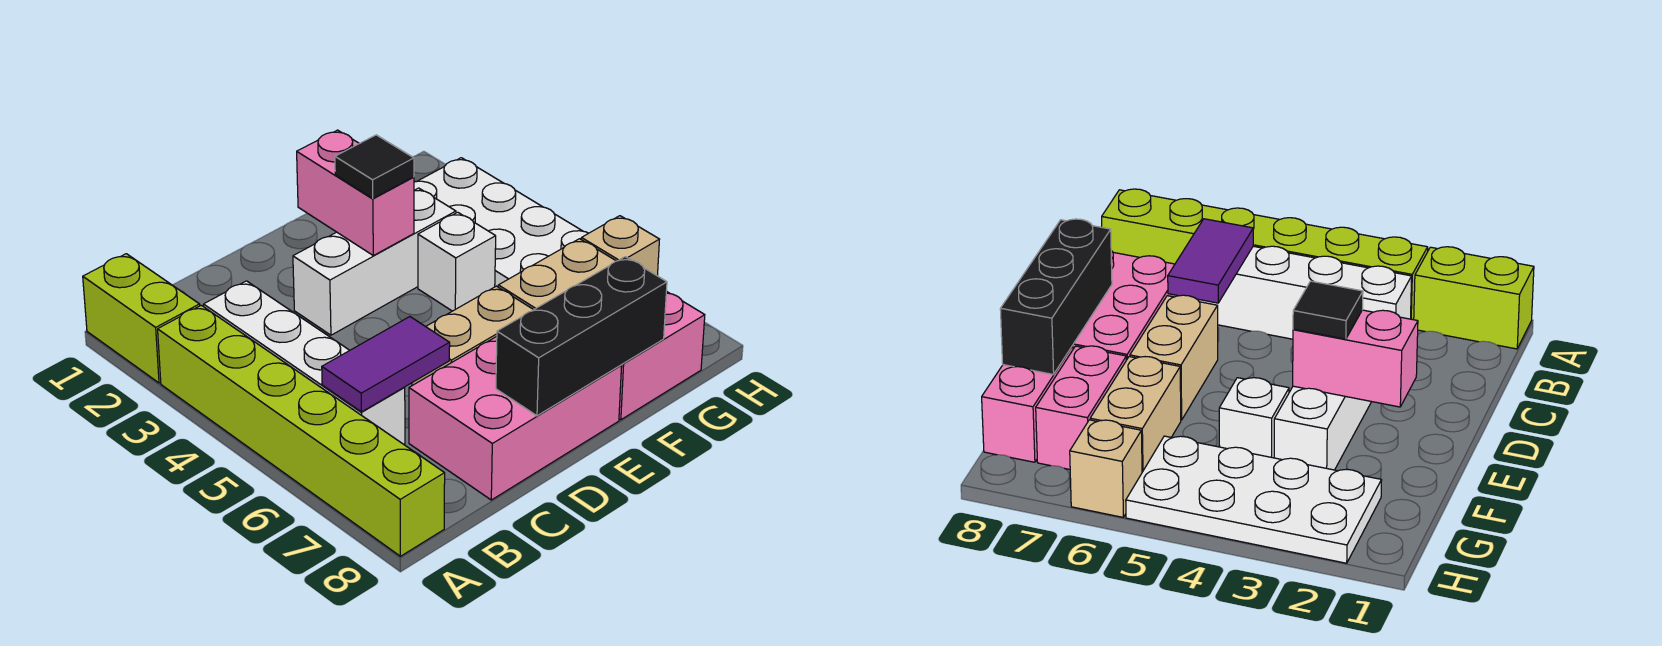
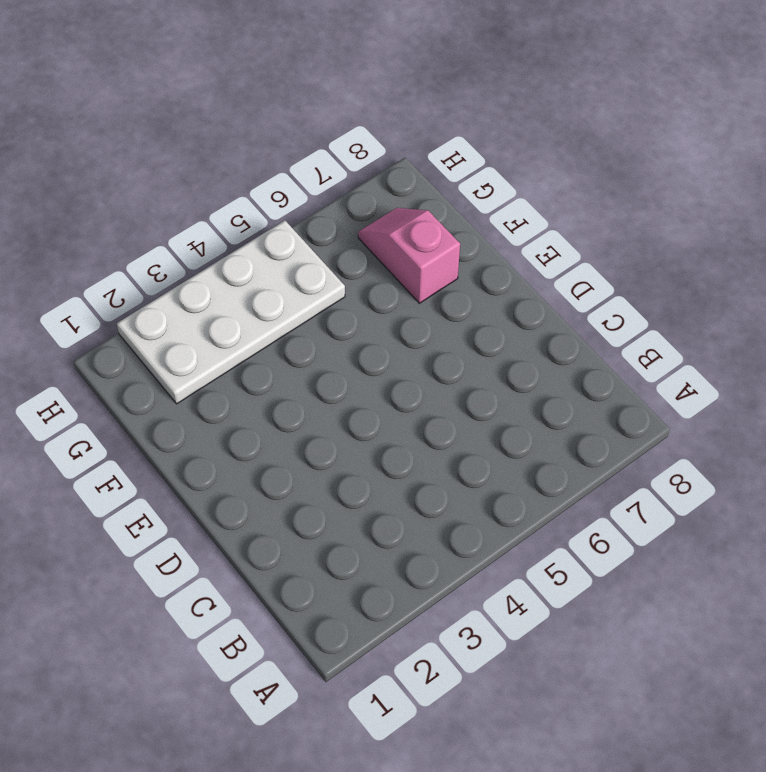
pink 1x2 slope [358,208,460,303] -> pink 1x2 brick [1036,346,1126,469]
none -> lime 1x2 brick [83,254,200,383]
none -> lime 1x6 brick [158,305,445,556]
none -> white 1x4 brick [204,281,405,444]

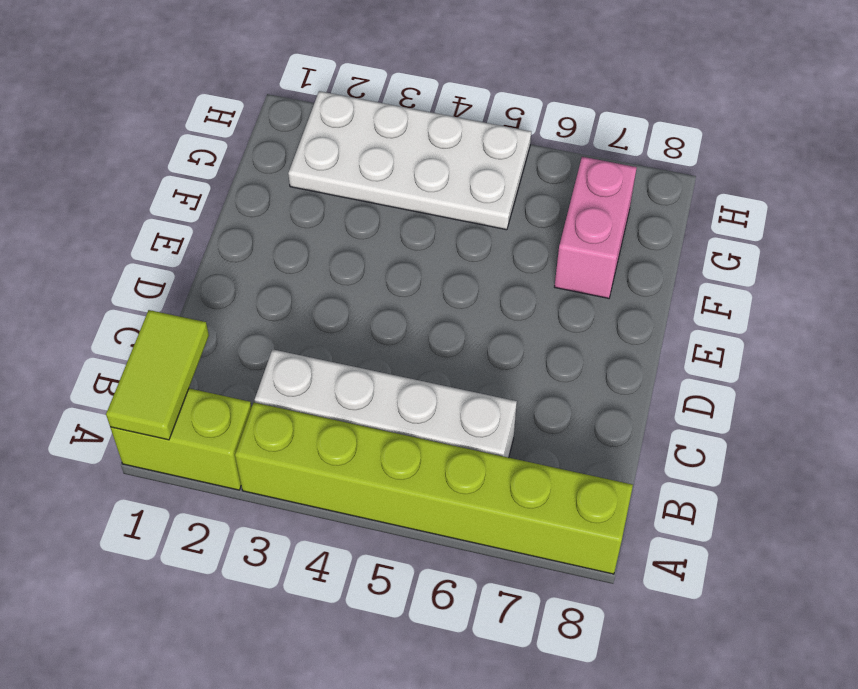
lime 1x2 tile [106,310,209,440] -> none
none -> pink 2x3 brick [409,337,622,500]
none -> white 1x3 brick [293,188,456,335]
none -> tan 1x2 brick [412,286,533,385]

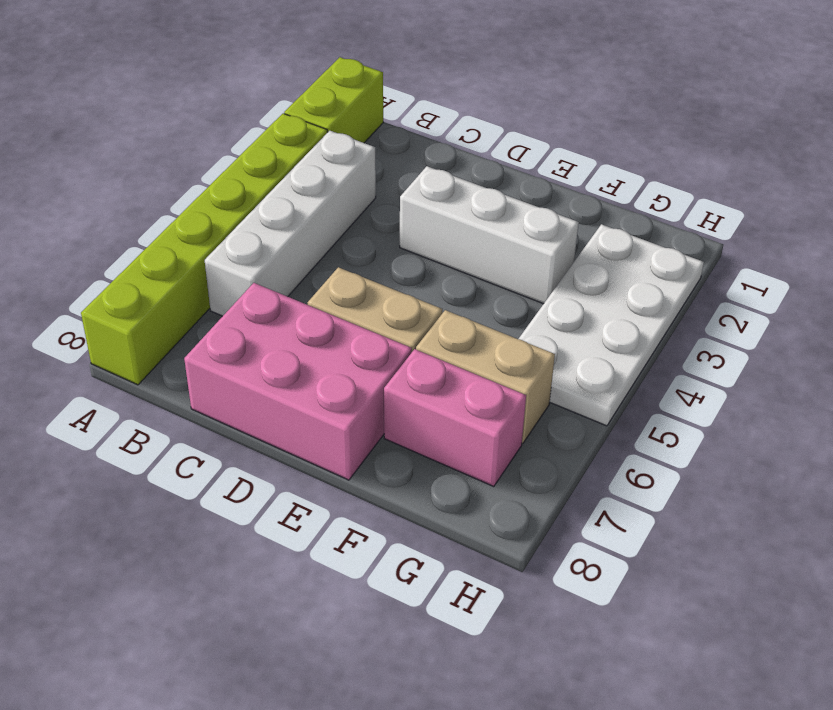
none -> white 1x1 brick [418,212,496,311]
none -> pink 1x2 brick [619,291,705,420]
none -> tan 1x1 brick [581,216,660,275]

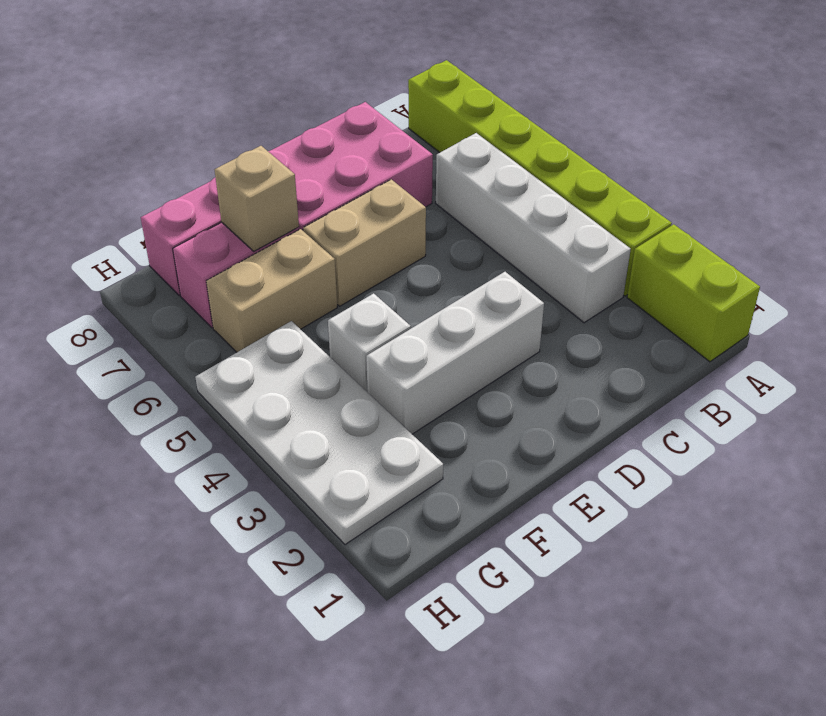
tan 1x1 brick [215,146,299,251] -> tan 1x1 brick moved to [581,216,660,275]
none -> purple 1x2 tile [322,317,450,412]
none -> black 1x3 brick [496,257,667,416]
none -> pink 1x2 brick [297,130,414,256]

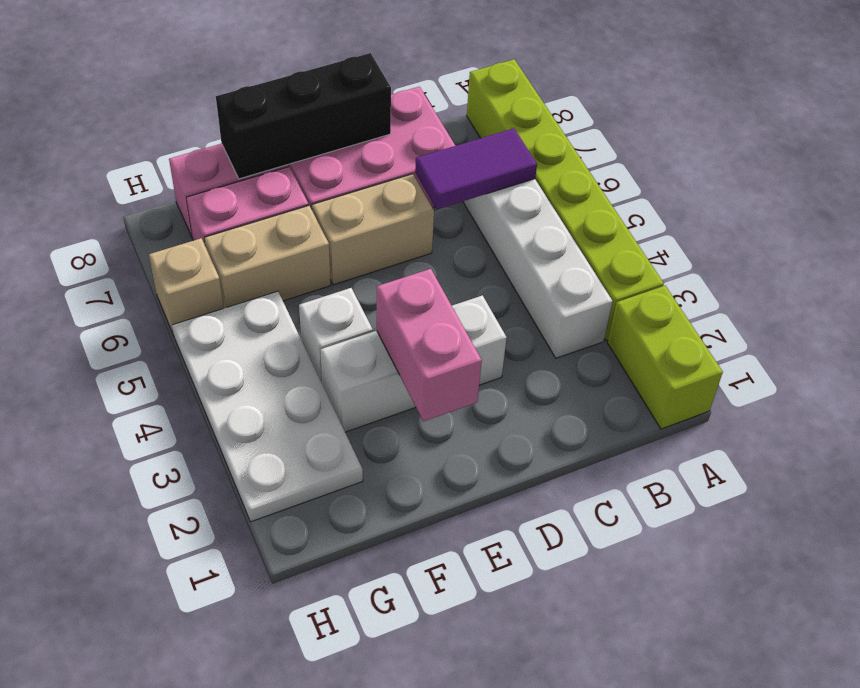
none -> black 1x1 tile [335,135,414,198]

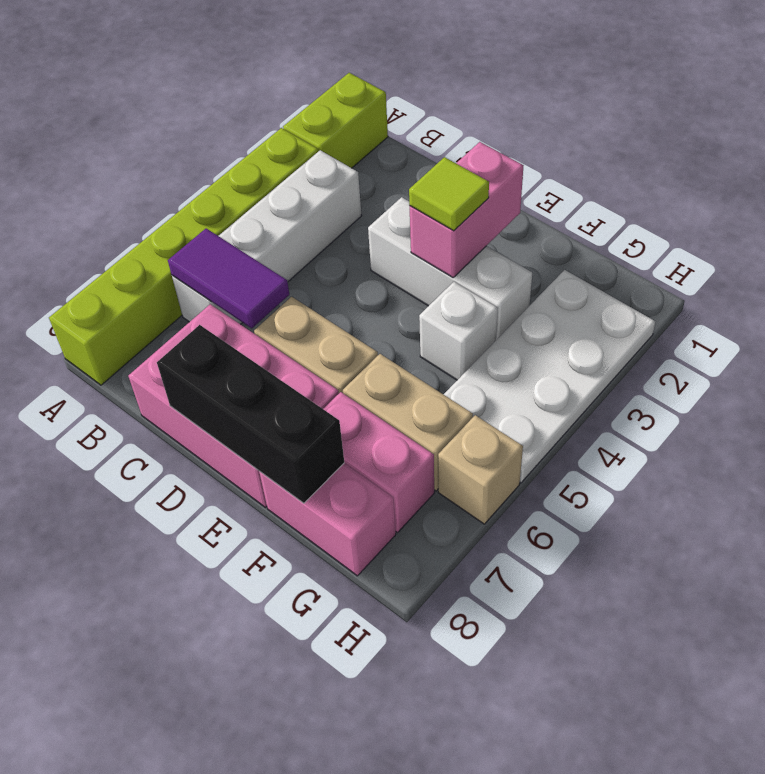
lime 1x1 tile [409,157,489,231] -> black 1x1 tile [335,135,414,198]

